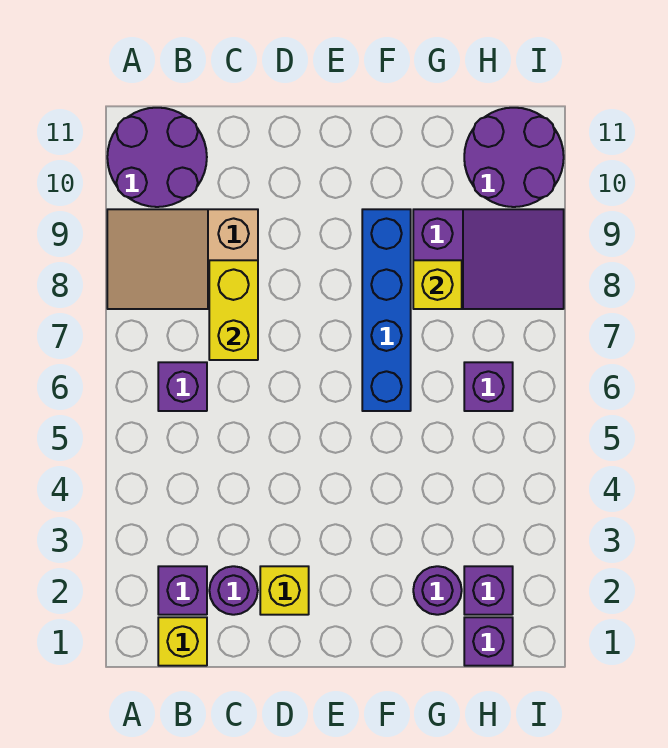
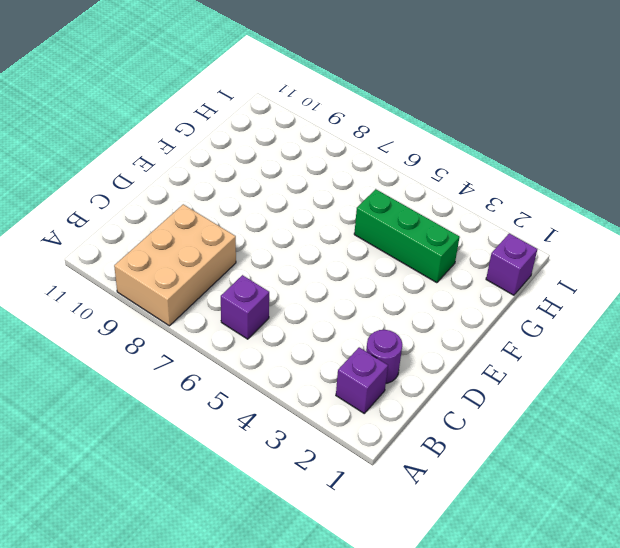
tan 2x3 brick [114,204,236,326] -> tan 2x3 slope [107,209,258,309]
green 1x3 brick [354,189,460,283] -> none
none -> purple 2x2 round brick [107,108,207,207]
none -> yellow 1x1 brick [158,617,207,666]
none -> yellow 1x1 brick [260,566,309,615]

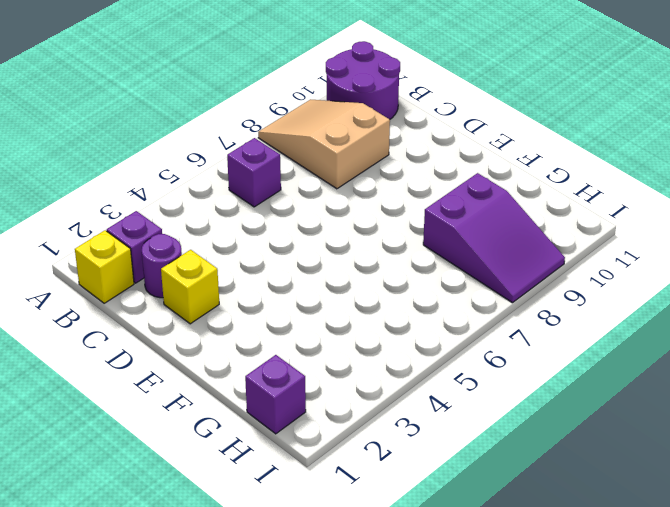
none -> blue 1x4 brick [362,209,411,411]
none -> purple 1x1 round brick [413,566,462,615]
none -> purple 1x1 brick [464,566,513,615]

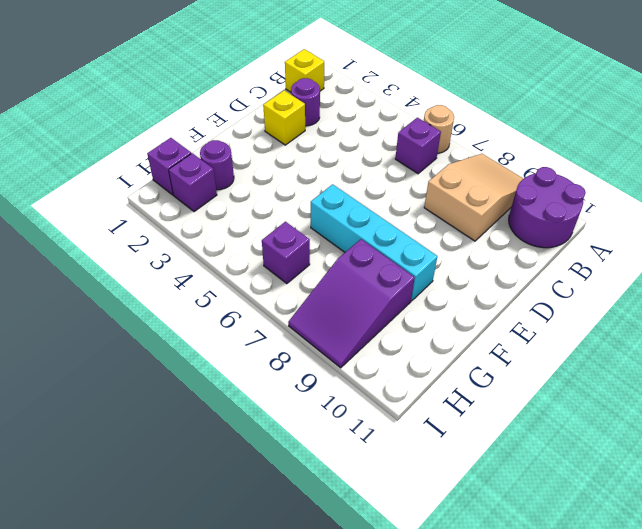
tan 1x1 round brick [424,105,454,153] -> none
cyan 1x4 brick [311,184,437,301] -> blue 1x4 brick [362,209,411,411]
none -> purple 1x1 brick [158,566,207,615]
none -> purple 2x2 round brick [464,108,564,207]
none -> yellow 1x2 brick [209,260,258,360]

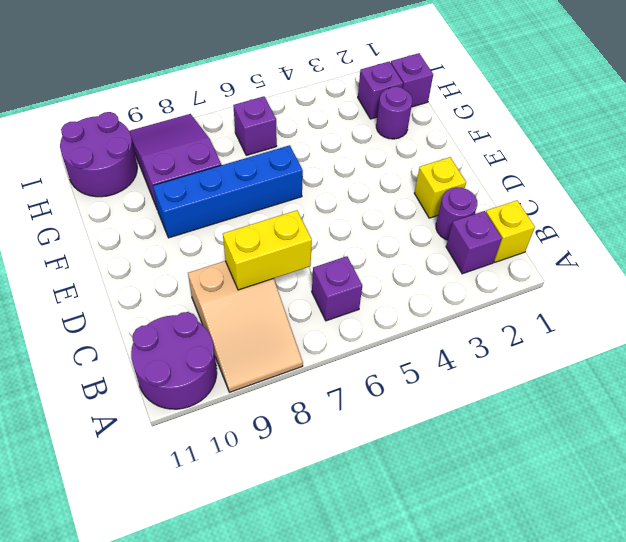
none -> yellow 1x1 brick [413,260,462,309]

